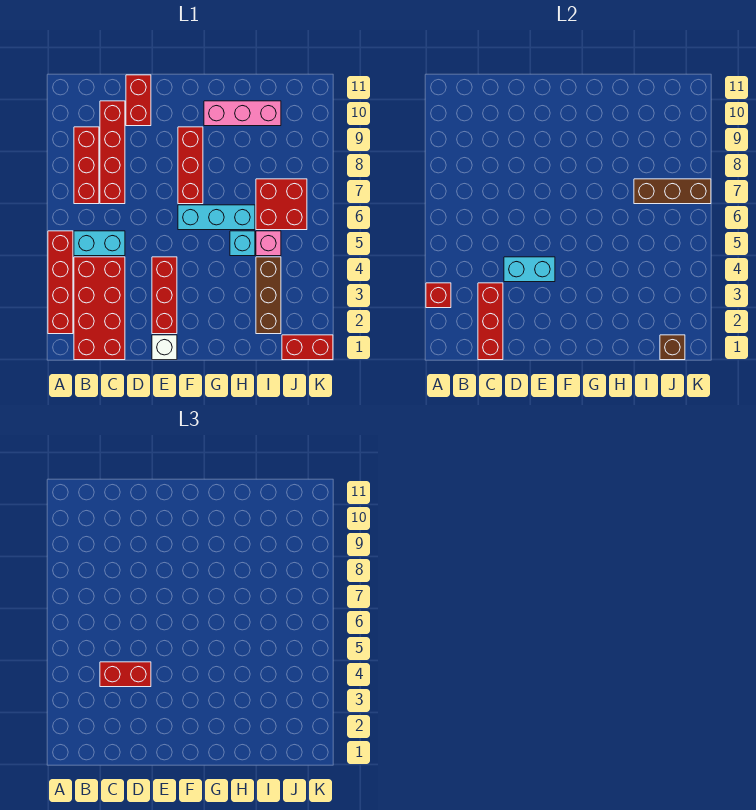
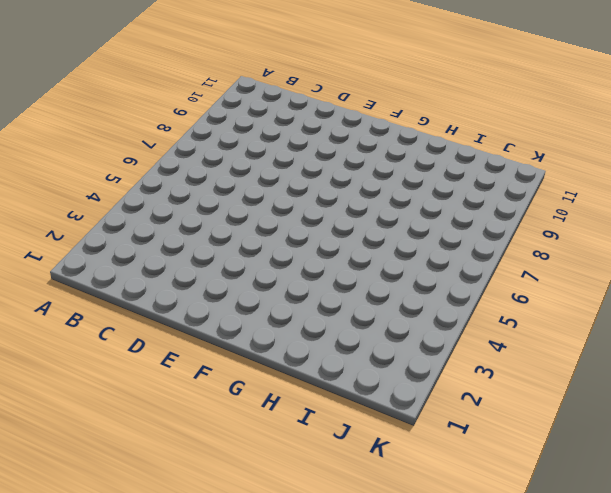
none -> red 1x4 brick [48,231,73,334]
none -> red 2x4 brick [74,257,125,360]
none -> cyan 1x2 brick [74,231,125,256]

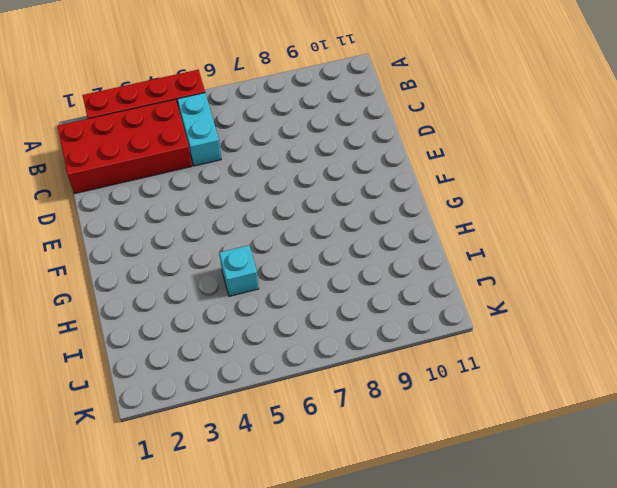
none -> red 1x3 brick [74,127,99,204]
none -> red 1x4 brick [100,101,125,204]
none -> red 1x2 brick [126,75,151,126]

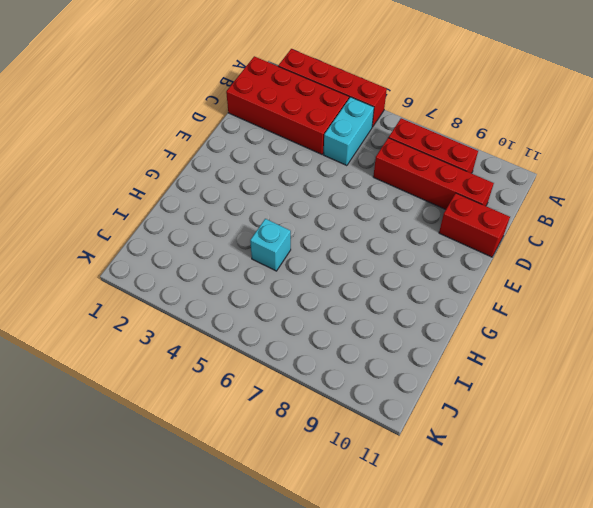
none -> white 1x1 brick [152,335,177,360]
none -> red 1x3 brick [152,257,177,334]
none -> cyan 1x3 brick [178,205,255,230]

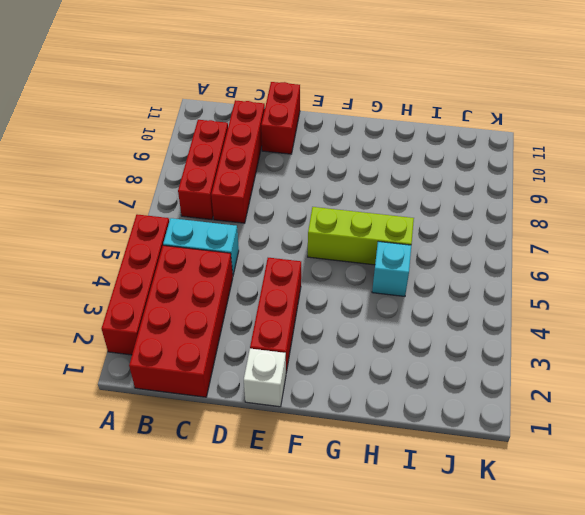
lime 1x3 brick [308,207,414,265] -> cyan 1x3 brick [178,205,255,230]
none -> red 1x3 brick [178,127,203,204]
none -> pink 1x3 brick [204,101,281,126]
none -> brown 1x3 brick [256,257,281,334]

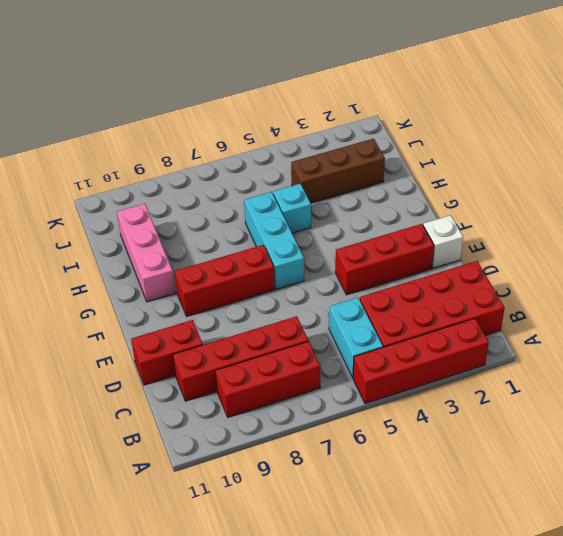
none -> pink 1x1 brick [256,231,281,256]
none -> red 2x2 brick [256,179,307,230]
none -> red 1x2 brick [282,335,333,360]

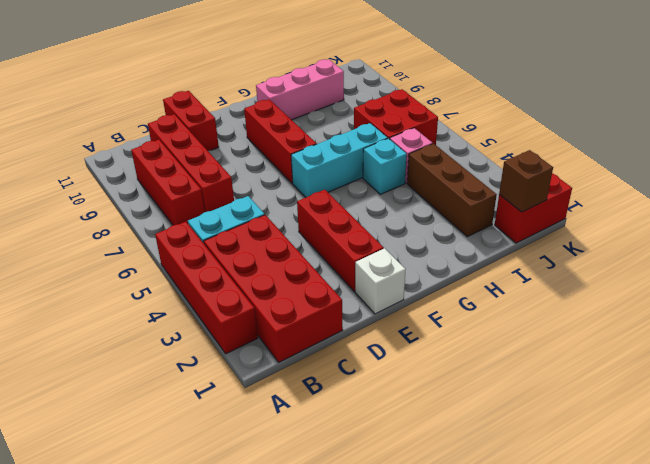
none -> red 1x1 brick [426,283,451,308]
none -> red 1x3 brick [478,283,503,360]
none -> cyan 1x2 brick [504,257,555,282]

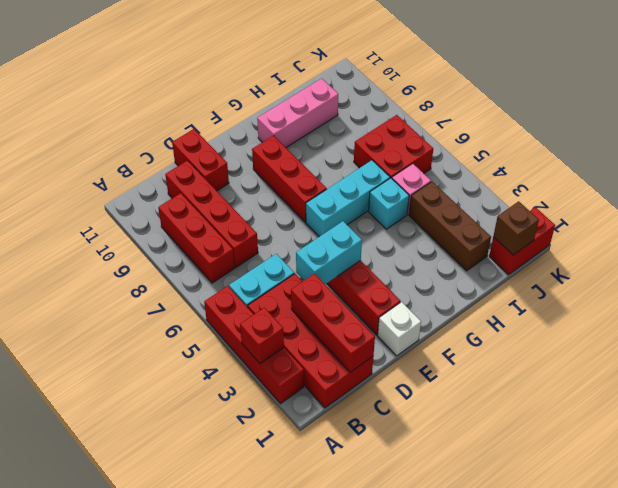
none -> brown 1x3 brick [634,179,711,204]
none -> red 1x2 brick [100,662,151,687]

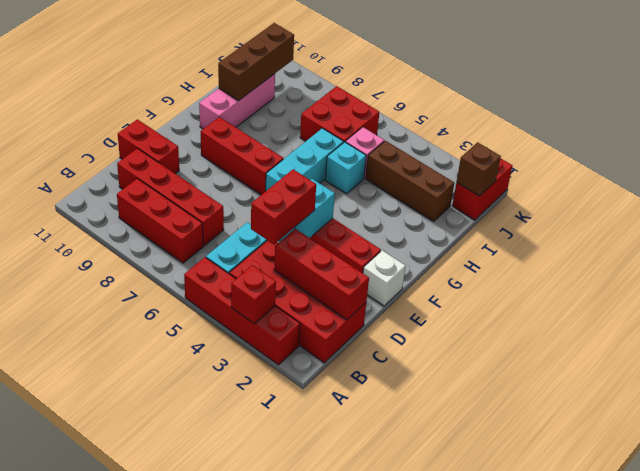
brown 1x3 brick [218,23,294,101] -> brown 1x3 brick moved to [634,179,711,204]

